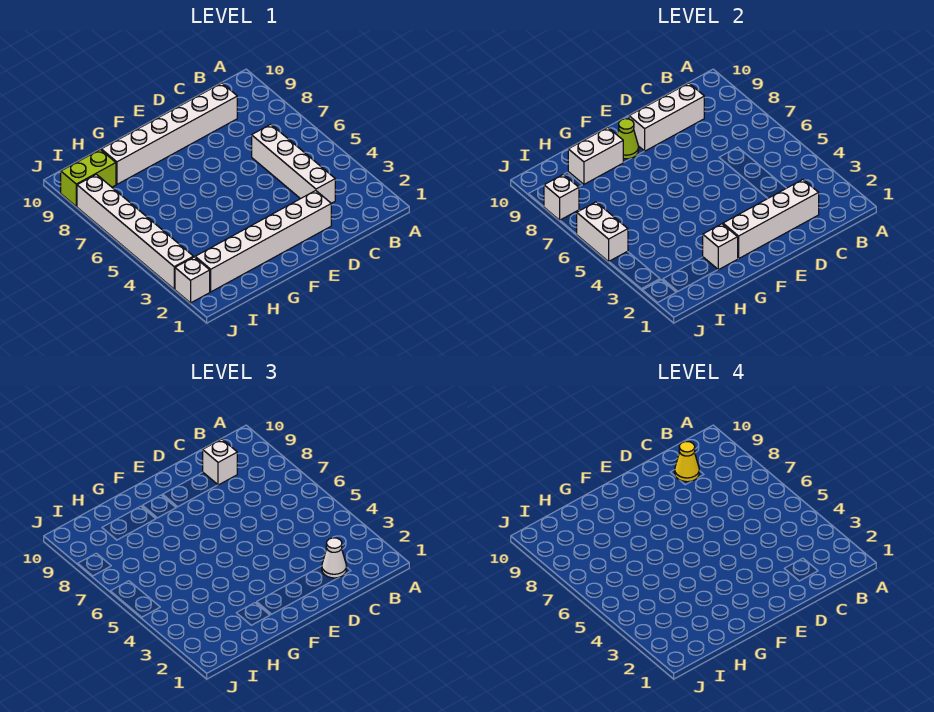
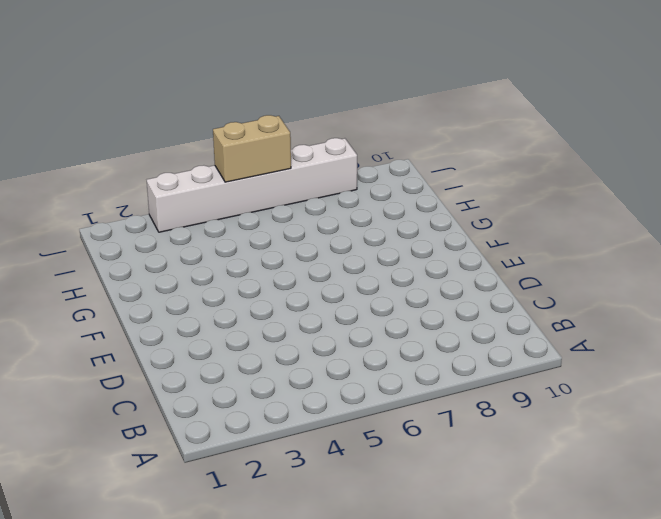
tan 1x2 brick [213,115,291,182] -> white 1x2 brick [577,202,628,262]
none -> white 1x4 brick [252,124,335,203]
none -> white 1x6 brick [101,83,237,184]
none -> white 1x6 brick [195,191,331,292]

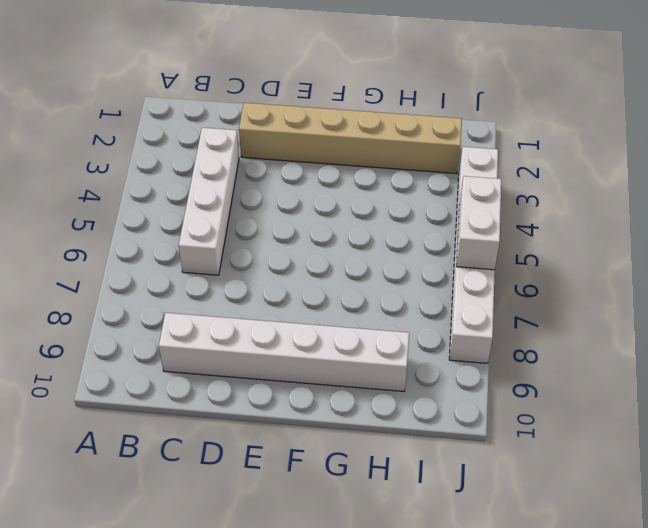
tan 1x6 brick [239,103,462,173] -> white 1x6 brick [195,191,331,292]
none -> lime 1x2 brick [61,150,116,207]
none -> white 1x1 brick [175,257,210,303]
none -> white 1x4 brick [723,180,819,259]

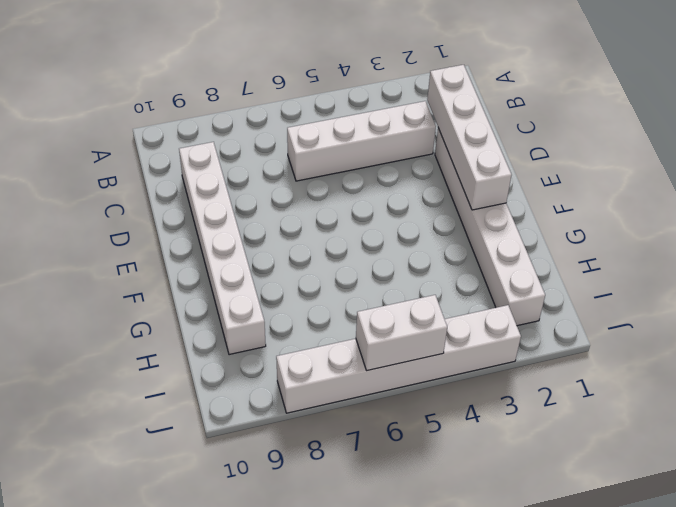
none -> lime 1x2 brick [61,150,116,207]
none -> white 1x1 brick [175,257,210,303]
none -> white 1x3 brick [629,83,704,151]

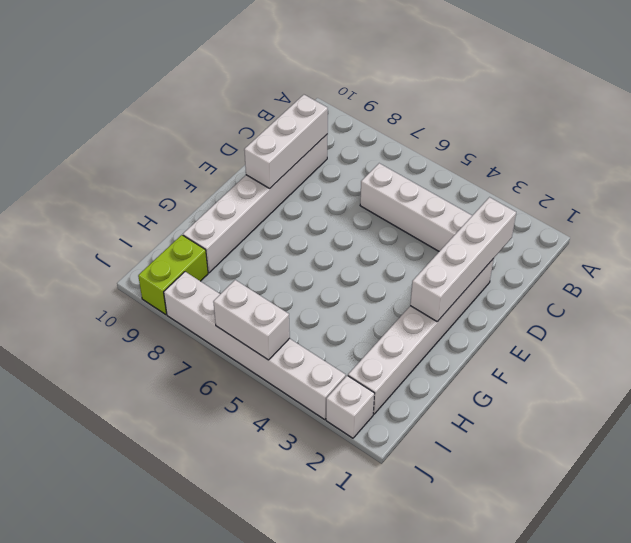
none -> lime 1x1 cone [617,119,639,159]
none -> white 1x1 brick [703,224,738,270]
none -> white 1x2 brick [568,127,623,184]

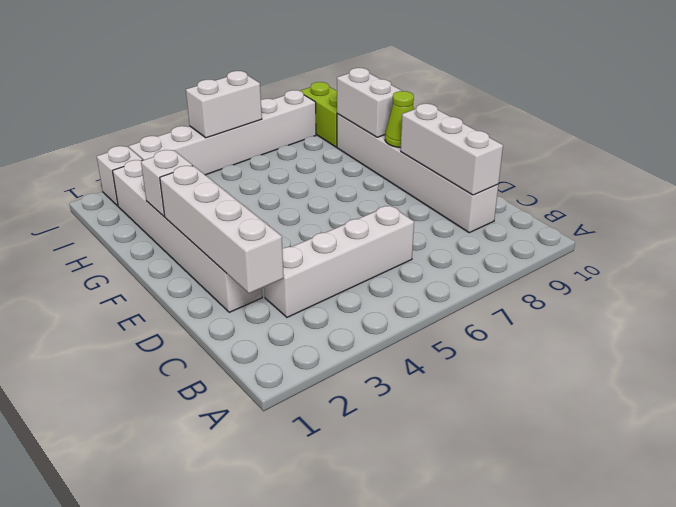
none -> white 1x1 brick [544,174,579,220]
none -> white 1x1 cone [322,538,347,578]
none -> white 1x1 brick [203,439,237,485]

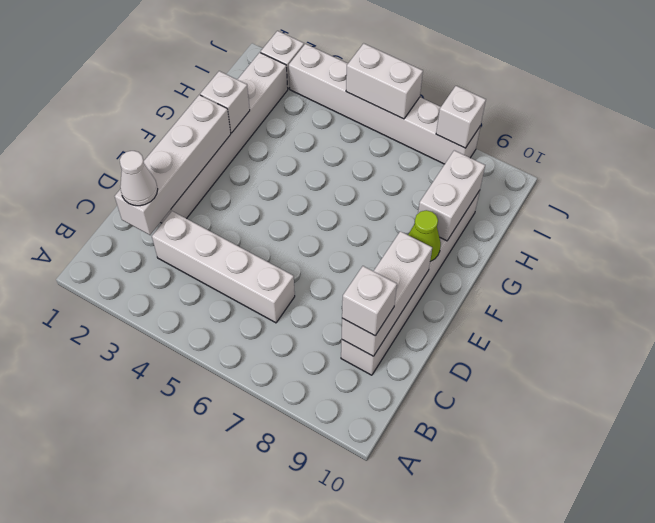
none -> lime 1x2 brick [61,150,116,207]
none -> yellow 1x1 cone [675,442,699,482]

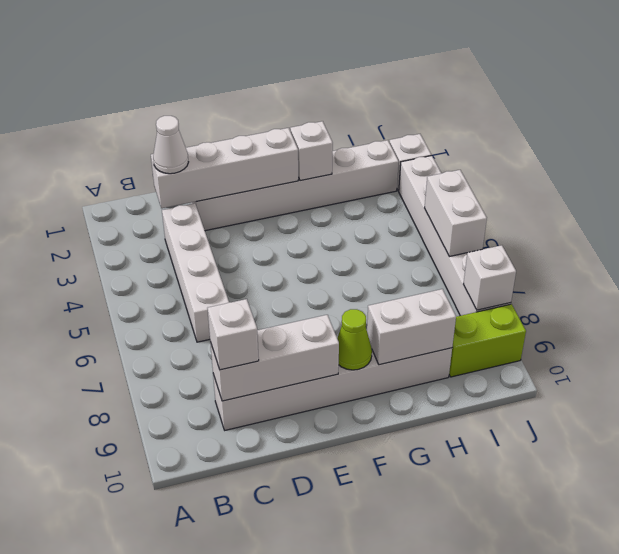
none -> yellow 1x1 cone [675,442,699,482]

